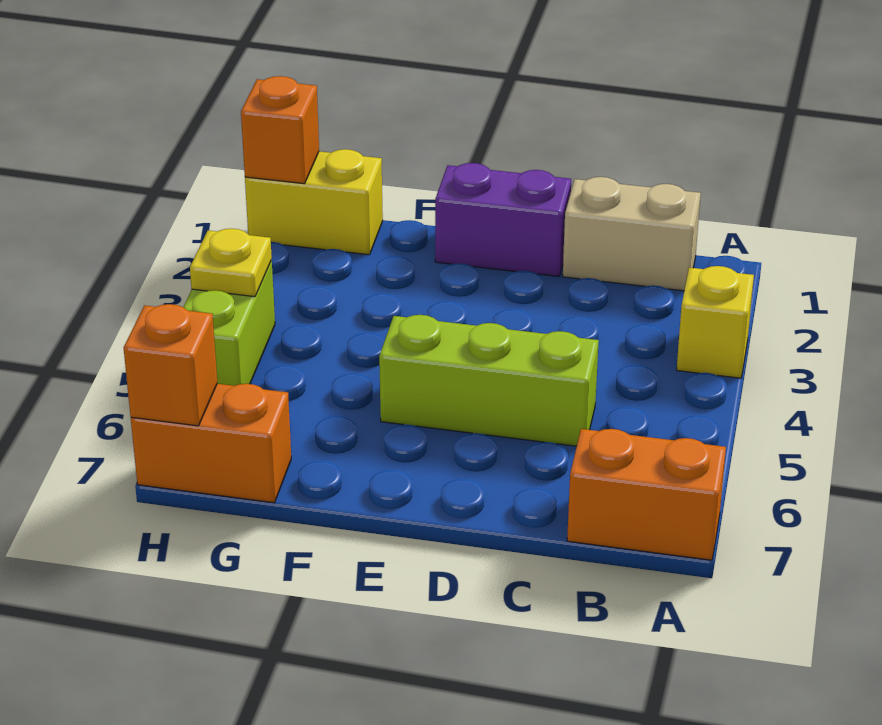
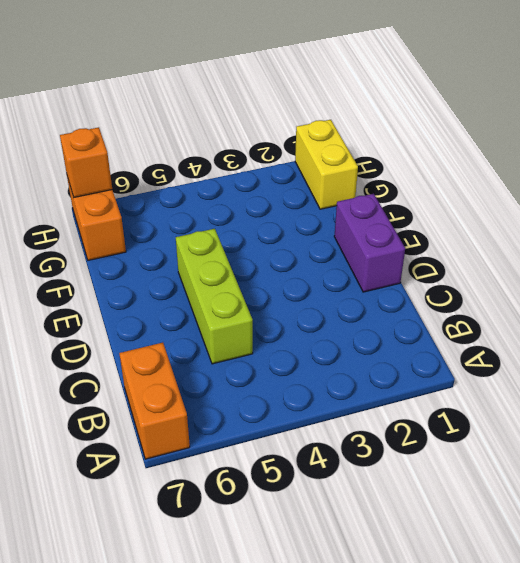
none -> yellow 1x1 brick [677,266,754,378]
none -> tan 1x2 brick [563,177,701,291]

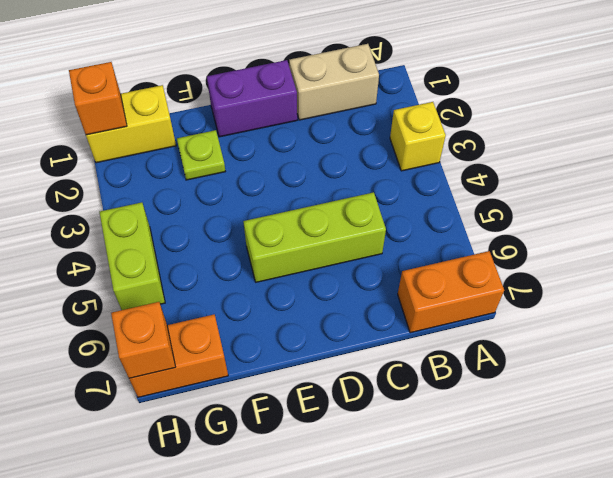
lime 1x1 plate [177,130,225,180] -> none
none -> yellow 1x1 plate [190,229,272,297]

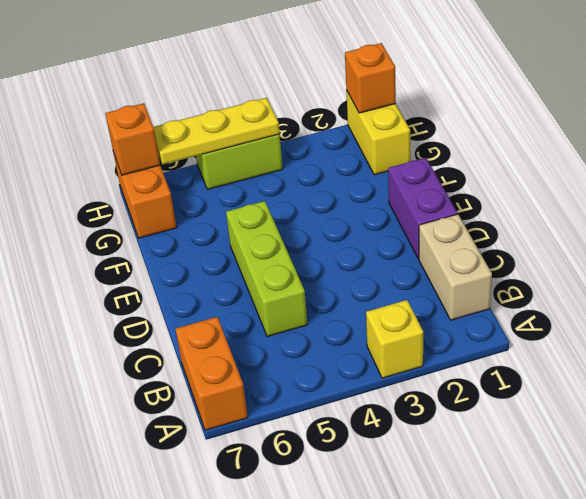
yellow 1x3 plate [154,98,280,165] -> yellow 1x1 plate [190,229,272,297]

